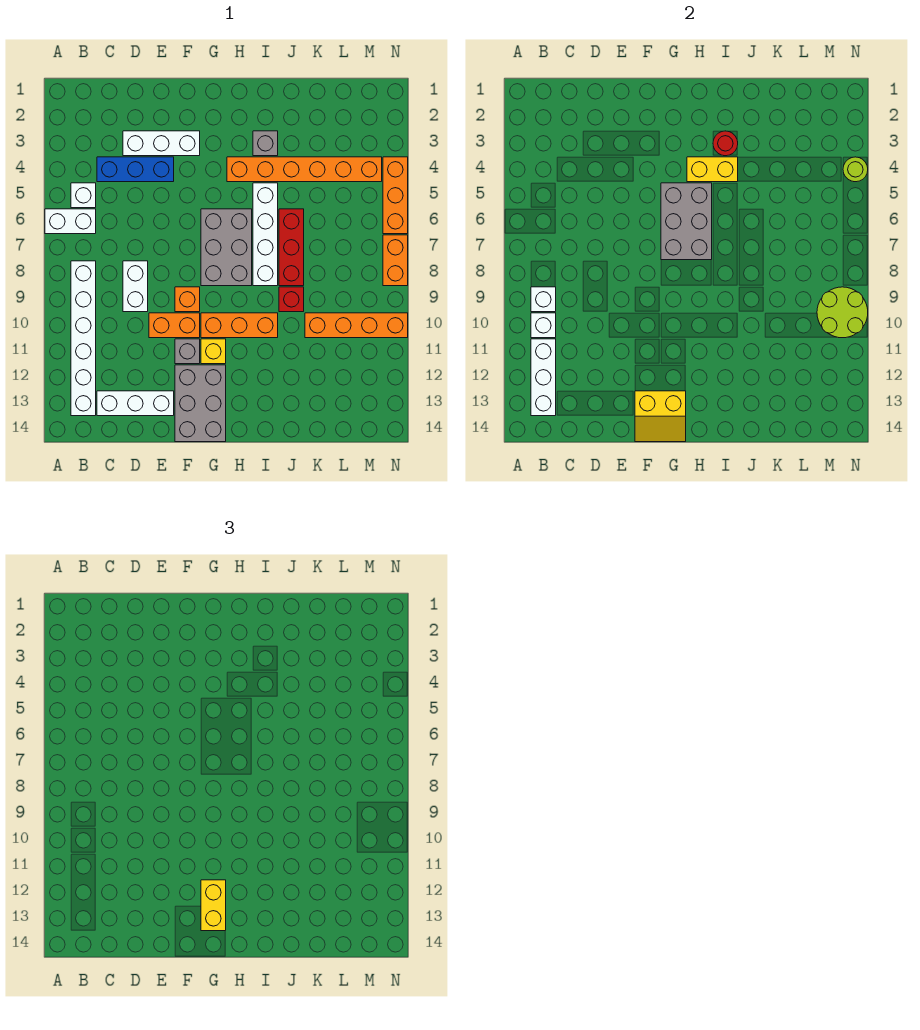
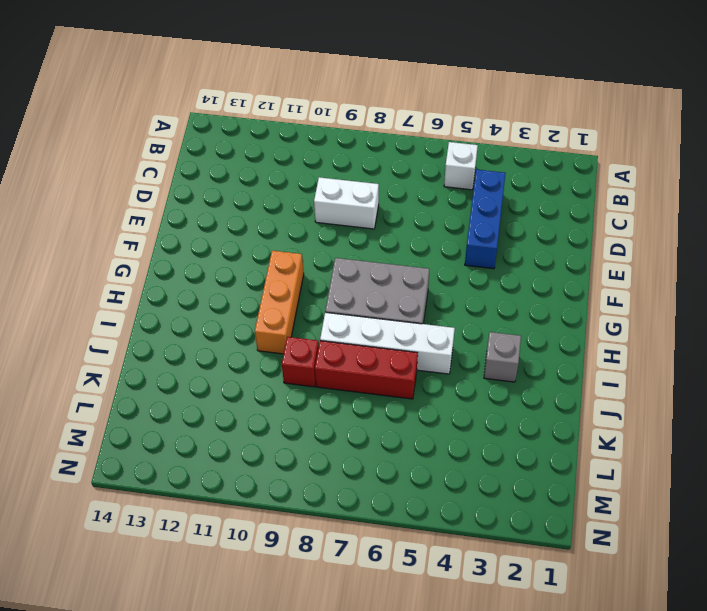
none -> white 1x2 brick [45,209,96,234]
none -> white 1x6 brick [71,261,96,416]
none -> white 1x3 brick [97,391,174,416]
none -> white 1x3 brick [123,131,200,156]

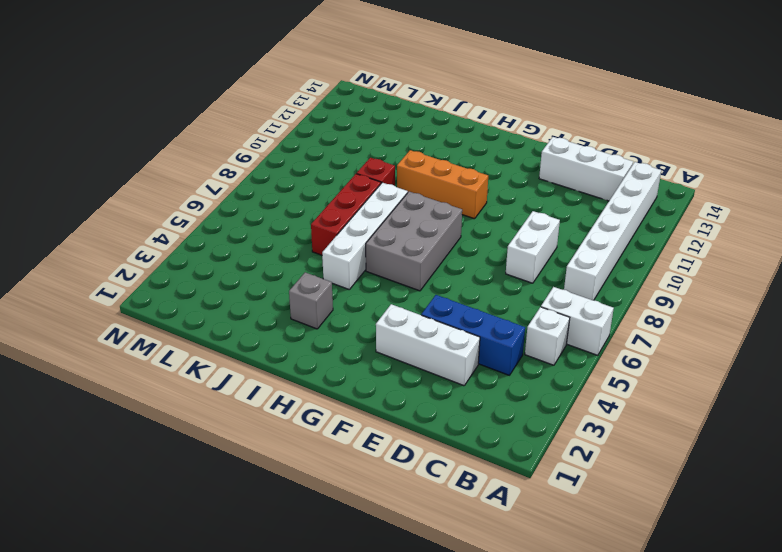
none -> orange 1x2 brick [149,313,200,338]
none -> orange 1x1 brick [175,287,200,312]
none -> grey 1x1 brick [175,339,200,364]
none -> grey 2x3 brick [175,365,226,442]

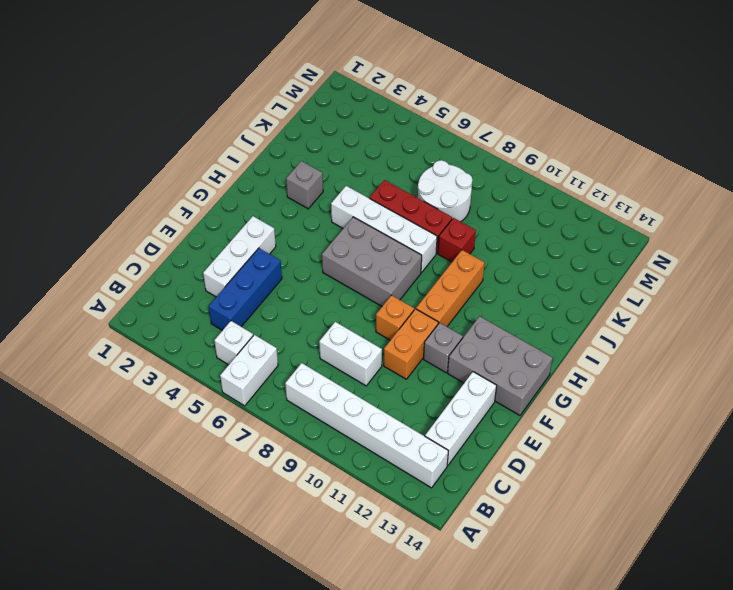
white 2x2 round brick [418,160,472,222] -> none
none -> yellow 1x1 brick [201,339,226,364]
none -> orange 1x6 brick [227,157,382,182]
none -> orange 1x4 brick [305,313,408,338]
none -> orange 1x3 brick [383,157,408,234]

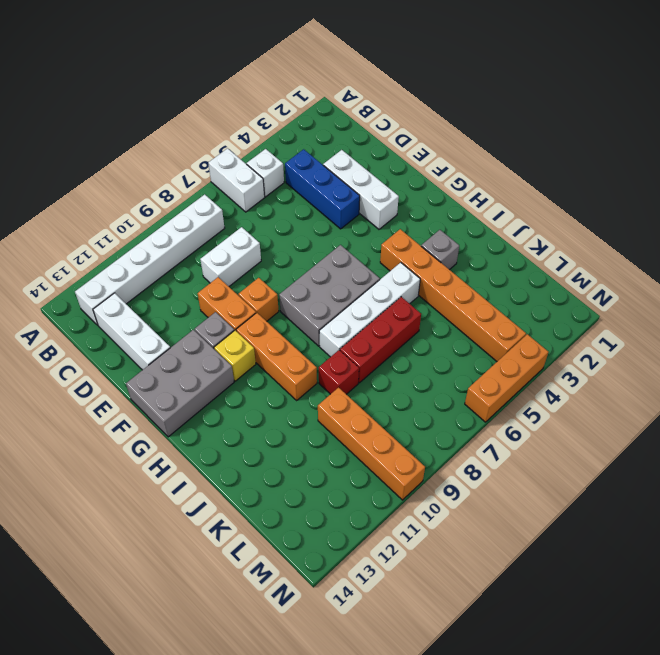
none -> orange 1x2 brick [383,235,408,286]
none -> white 1x1 brick [531,287,556,312]
none -> white 1x1 brick [531,313,556,338]
none -> white 1x3 brick [531,339,556,416]

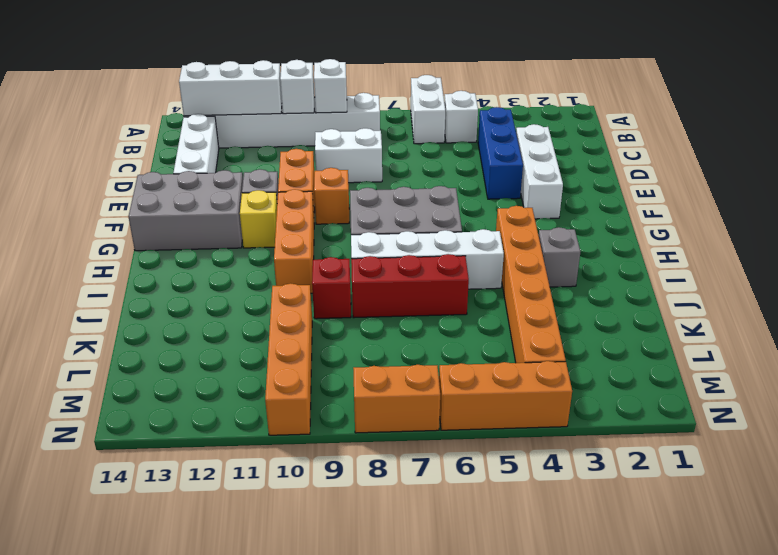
none -> yellow 2x2 slope [635,391,686,442]
none -> grey 2x3 brick [661,183,712,260]
none -> yellow 1x2 brick [687,157,738,182]
none -> red 1x1 round brick [713,131,738,156]

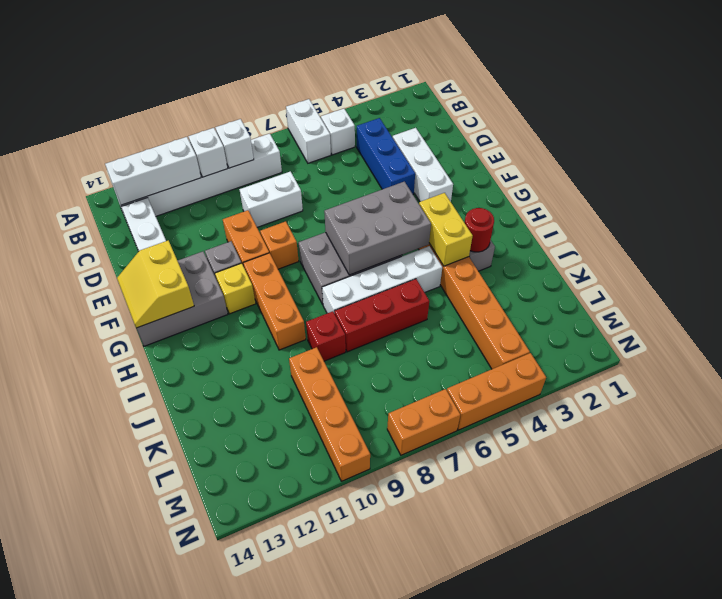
none -> lime 2x2 round brick [817,287,868,338]
none -> lime 1x1 round brick [843,157,868,182]
none -> yellow 1x2 brick [201,880,226,931]

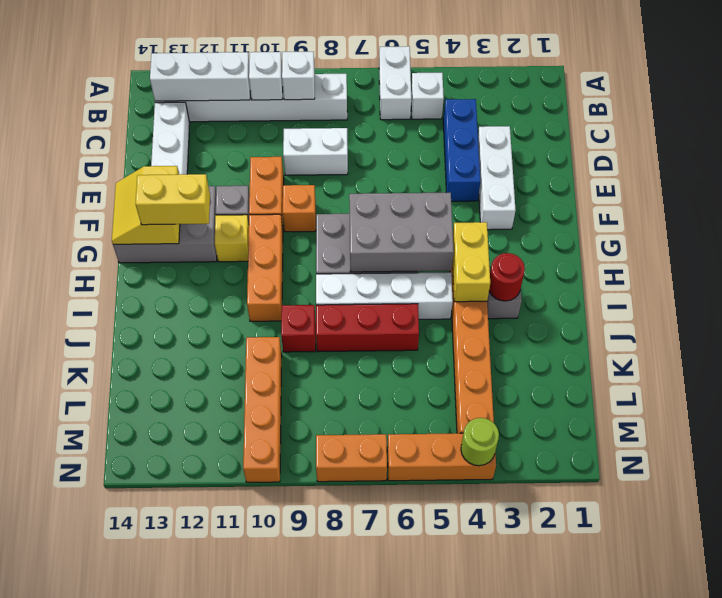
none -> lime 2x2 round brick [817,287,868,338]

